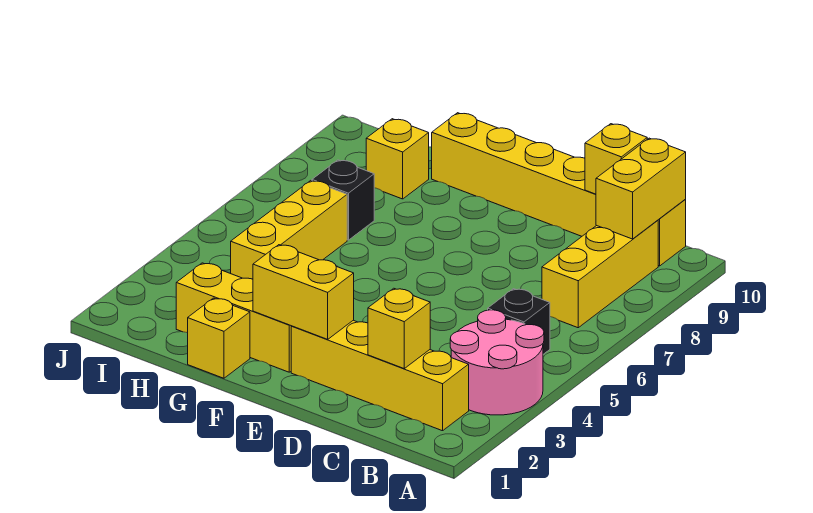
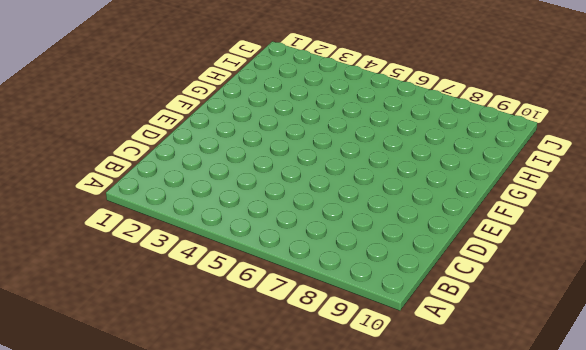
none -> pink 2x2 round brick [450,310,544,415]
none -> yellow 1x4 brick [291,320,469,431]
none -> black 1x1 brick [488,289,550,354]

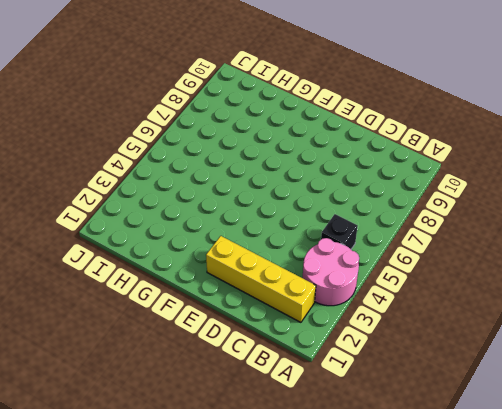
none -> yellow 1x3 brick [542,220,658,328]
none -> yellow 1x6 brick [432,113,686,266]
none -> yellow 1x3 brick [176,263,291,372]

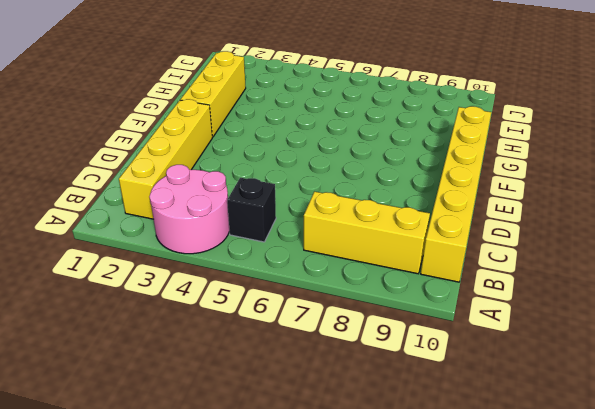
none -> yellow 1x1 brick [188,298,250,378]
none -> yellow 1x3 brick [231,181,347,279]
none -> black 1x1 brick [312,160,374,240]

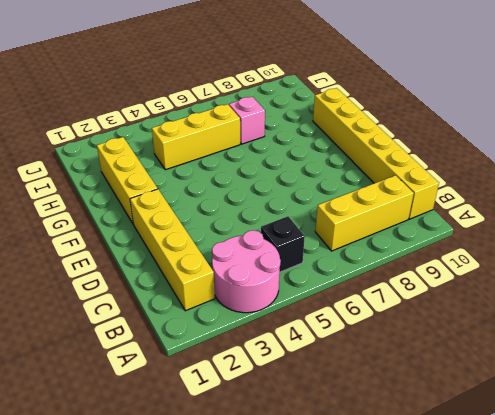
pink 1x1 brick [229,97,265,144] -> black 1x1 brick [312,160,374,240]
none -> yellow 1x1 brick [188,298,250,378]
none -> yellow 1x1 brick [366,119,429,199]
none -> yellow 1x2 brick [596,138,686,239]

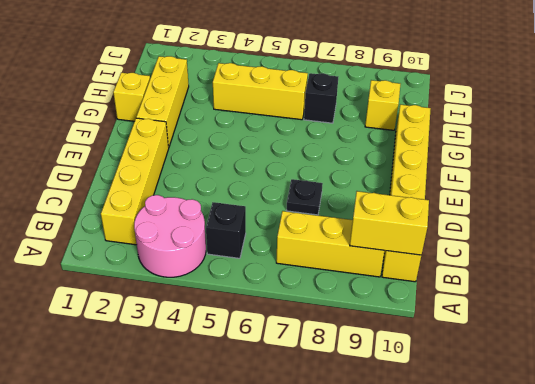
black 1x1 plate [286,179,323,215] -> none
none -> yellow 1x1 brick [368,288,430,368]
none -> yellow 1x1 brick [585,124,647,194]
none -> yellow 1x2 brick [253,245,354,339]

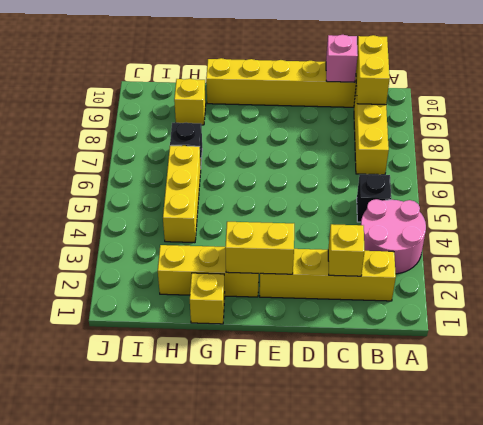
pink 1x1 brick [326,35,358,82] -> yellow 1x1 brick [585,124,647,194]

